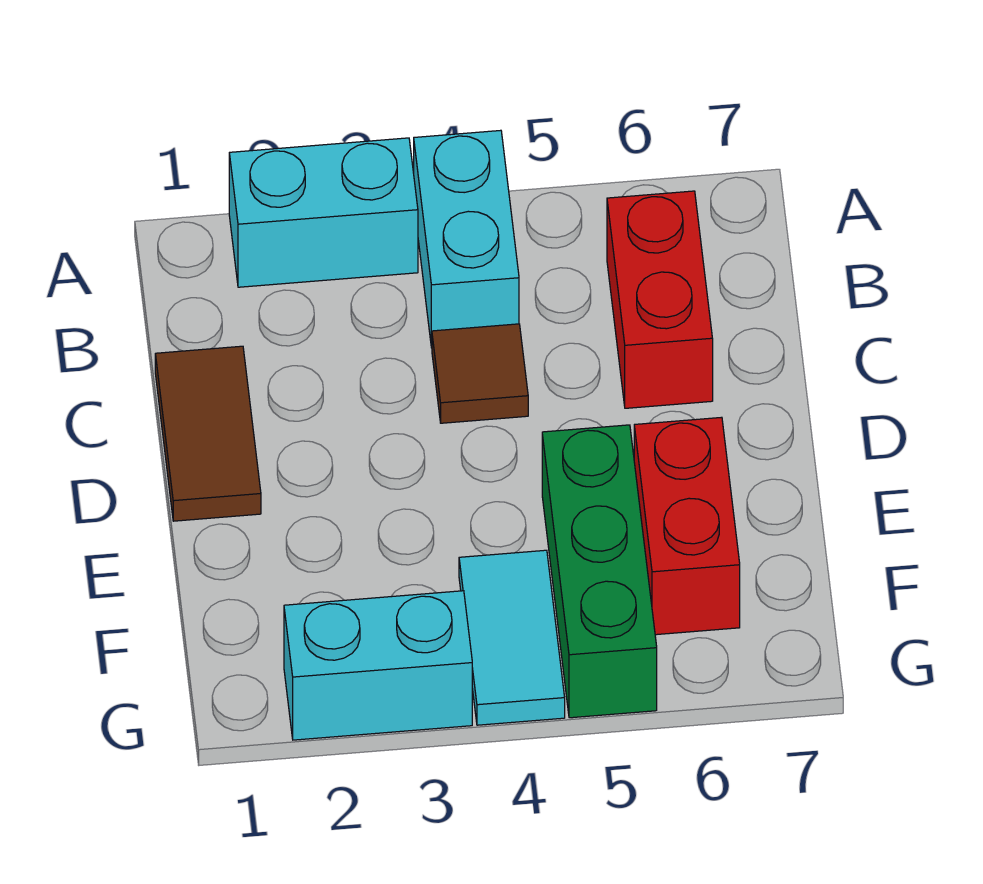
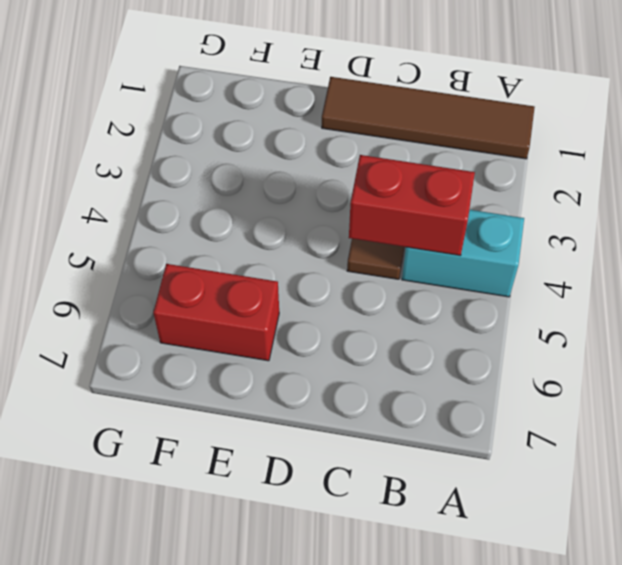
brown 1x4 tile [322,77,535,159] -> brown 1x2 tile [155,346,261,521]
red 1x2 brick [349,155,475,255] -> red 1x2 brick moved to [607,191,713,408]
none -> cyan 1x2 brick [229,138,418,287]
none -> green 1x3 brick [542,425,657,718]

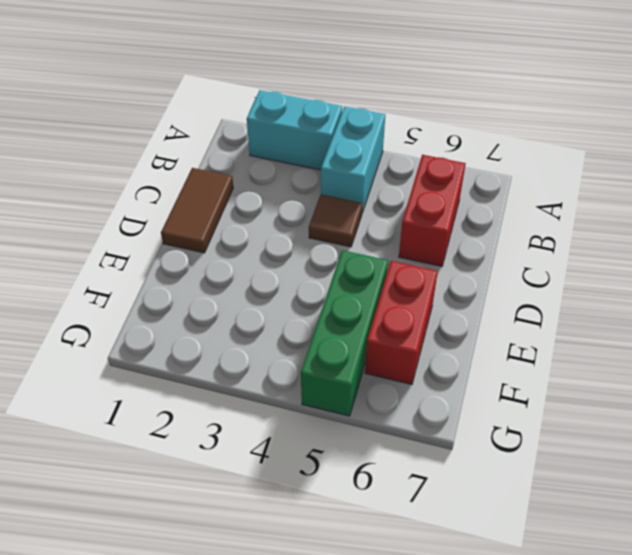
none -> cyan 1x2 tile [459,550,565,725]
none -> cyan 1x2 brick [284,591,472,740]

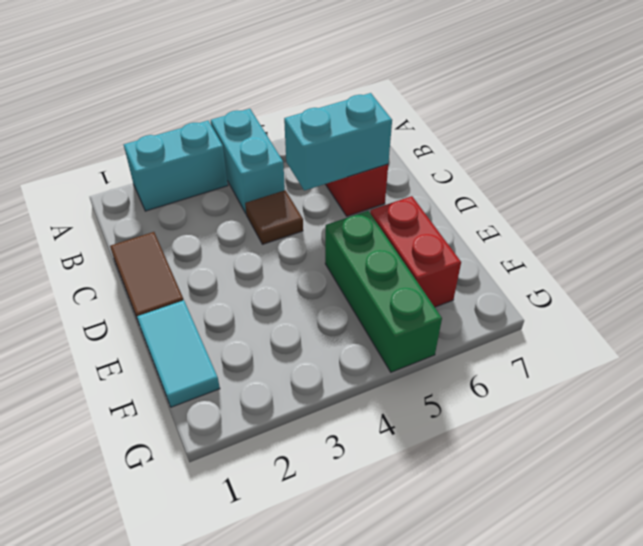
cyan 1x2 brick [284,93,392,191] -> cyan 1x2 brick moved to [284,591,472,740]
cyan 1x2 tile [137,300,220,407] -> cyan 1x2 tile moved to [459,550,565,725]

